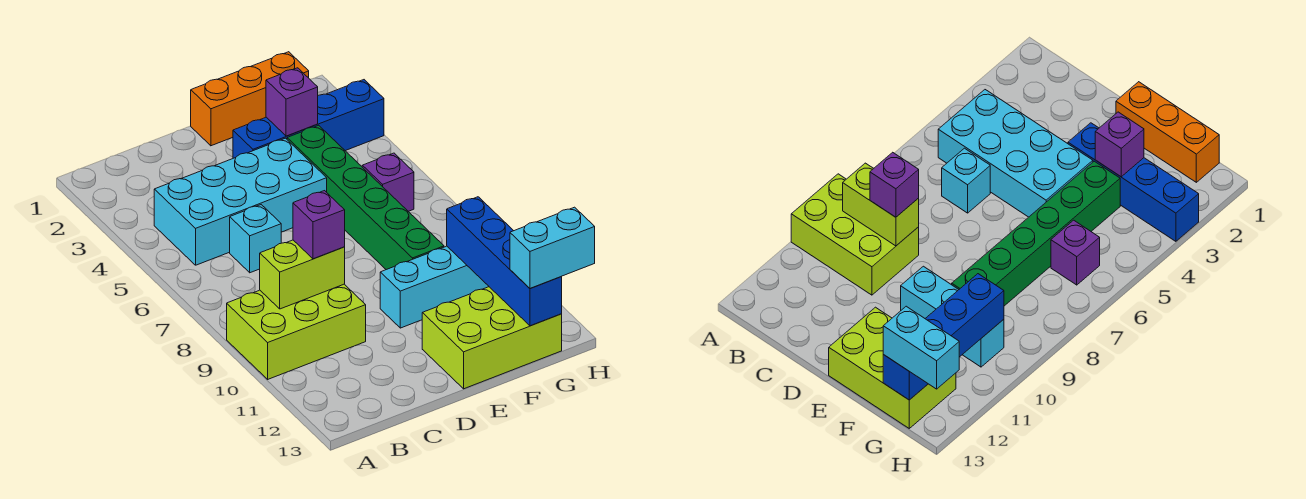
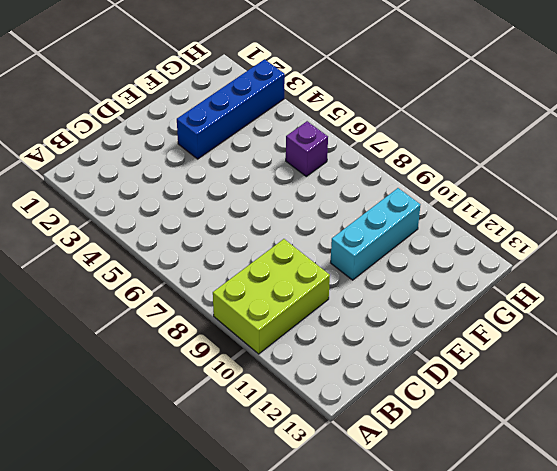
none -> cyan 2x4 brick [154,138,327,265]
none -> cyan 1x1 brick [230,205,281,273]
none -> orange 1x3 brick [191,52,309,146]

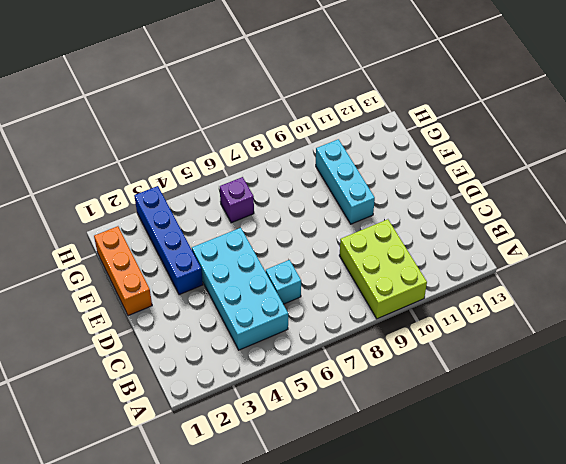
none -> lime 2x3 brick [422,287,562,389]
none -> green 1x6 brick [287,125,444,270]
none -> lime 1x2 brick [260,240,345,309]

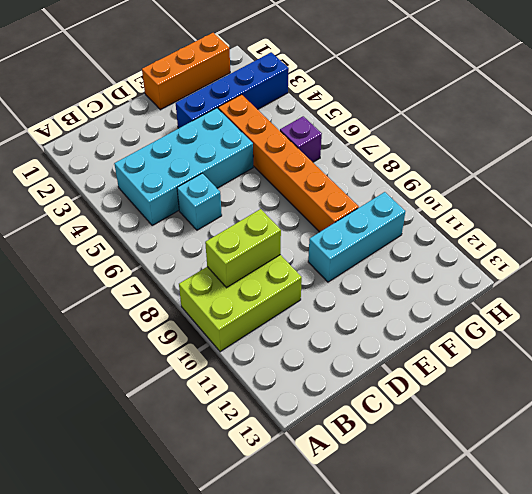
orange 1x6 brick [218,95,359,232] -> green 1x6 brick [287,125,444,270]
none -> lime 2x3 brick [422,287,562,389]
none -> purple 1x1 brick [266,68,318,136]
none -> blue 1x4 brick [447,197,562,326]

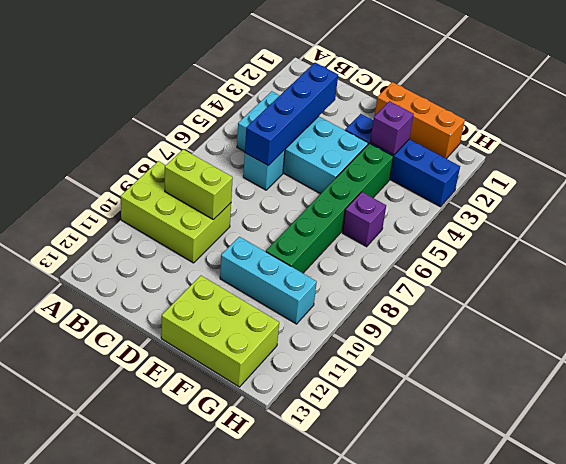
blue 1x4 brick [245,63,338,166] -> blue 1x4 brick moved to [447,197,562,326]
none -> purple 1x1 brick [293,191,345,259]
none -> cyan 1x2 brick [510,207,595,288]

